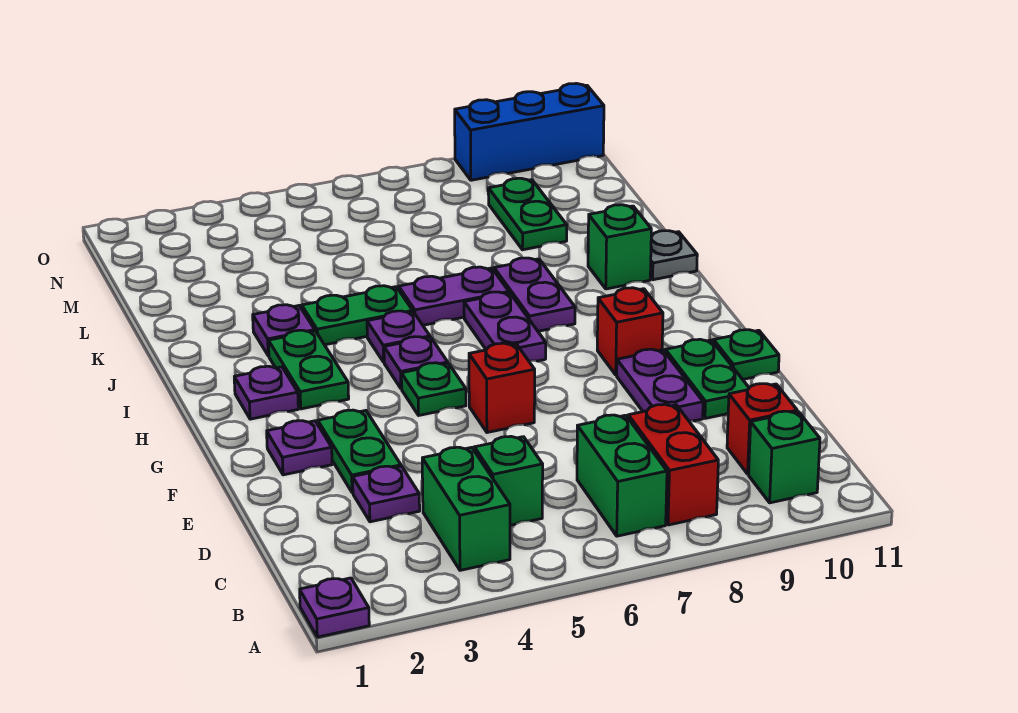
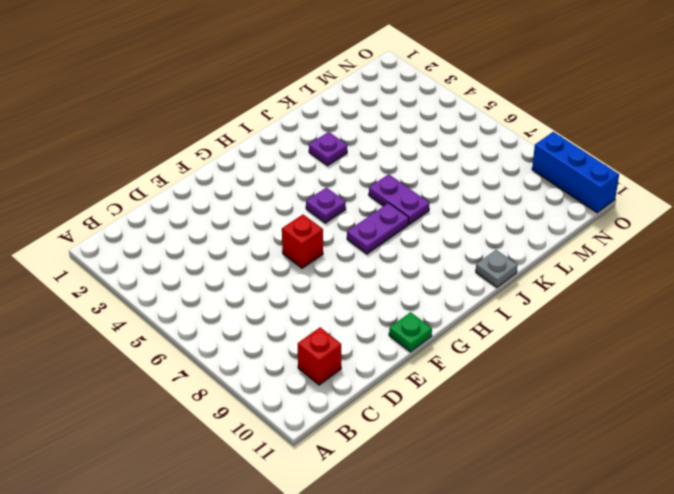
none -> purple 1x1 plate [300,578,369,637]
none -> green 1x2 brick [422,447,510,570]
none -> green 1x2 brick [577,415,667,536]

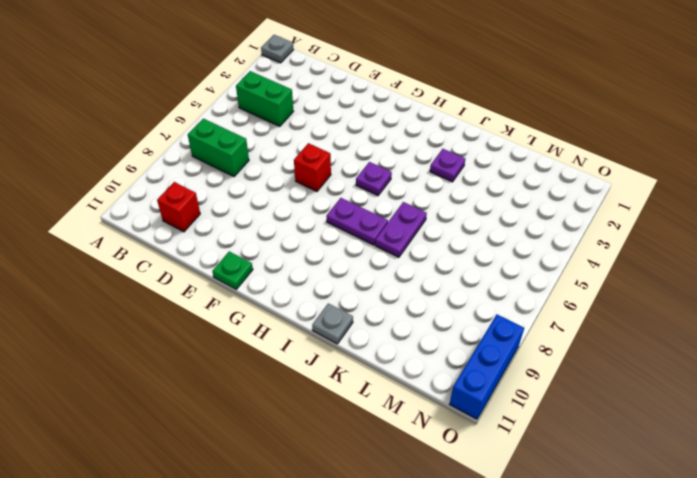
grey 1x1 plate [261,35,294,63] -> purple 1x1 plate [300,578,369,637]
none -> red 1x2 brick [628,404,718,525]
none -> green 1x1 brick [749,411,820,503]
none -> green 1x1 brick [474,436,543,525]

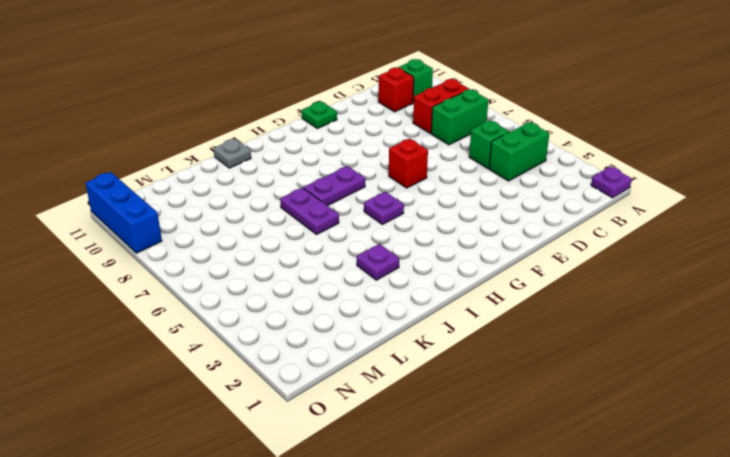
none -> purple 1x1 plate [353,466,420,522]
none -> green 1x2 plate [318,410,401,493]
none -> purple 1x2 plate [617,349,703,421]

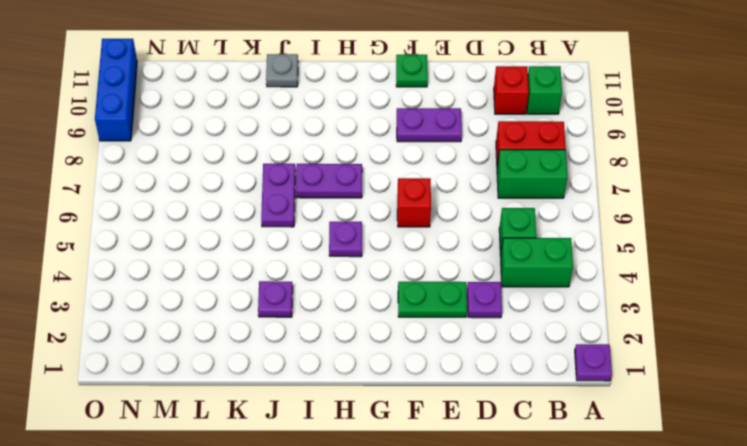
none -> green 1x2 plate [665,339,749,418]
none -> purple 1x1 plate [267,421,332,475]
none -> green 1x1 plate [401,363,466,415]

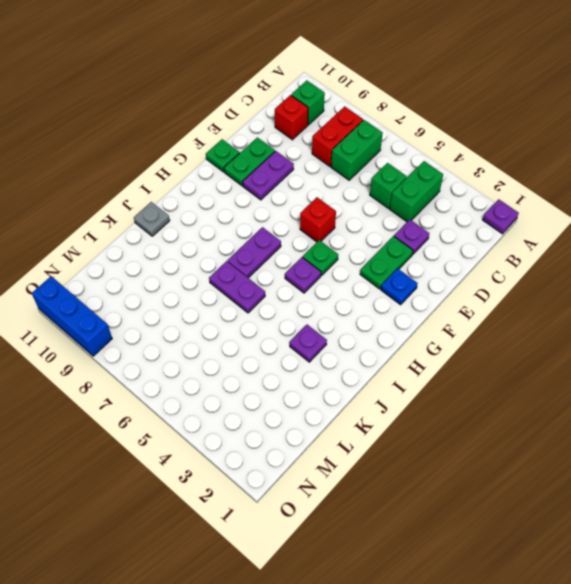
blue 1x1 plate [381,268,418,305] -> purple 1x1 plate [267,421,332,475]
none -> red 1x1 brick [597,288,663,375]
none -> purple 1x1 plate [234,366,298,419]
none -> green 1x2 plate [268,330,349,409]

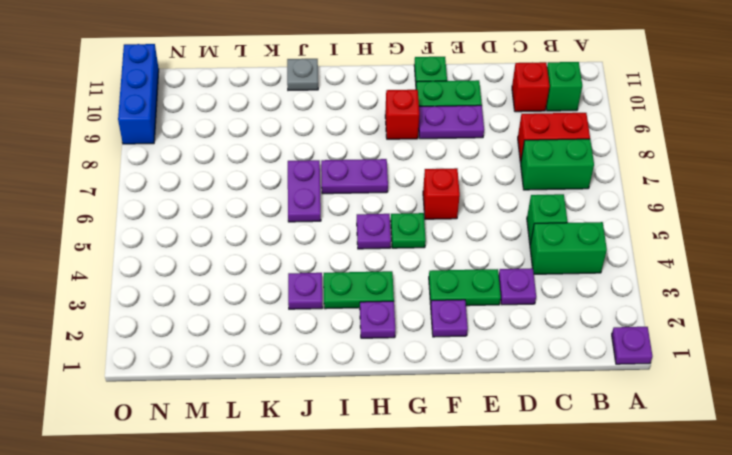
none -> purple 1x1 plate [367,311,430,362]
none -> purple 1x2 plate [494,258,575,331]
none -> green 1x2 plate [302,286,413,345]

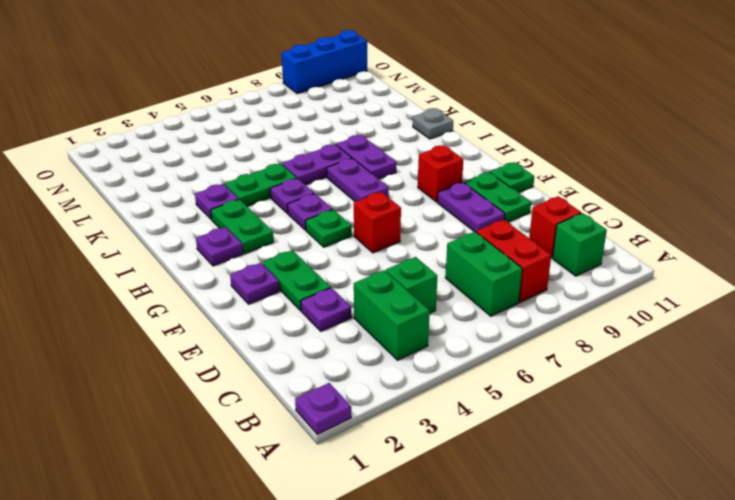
none -> green 1x1 brick [588,205,651,289]
none -> green 1x2 plate [488,178,567,250]

